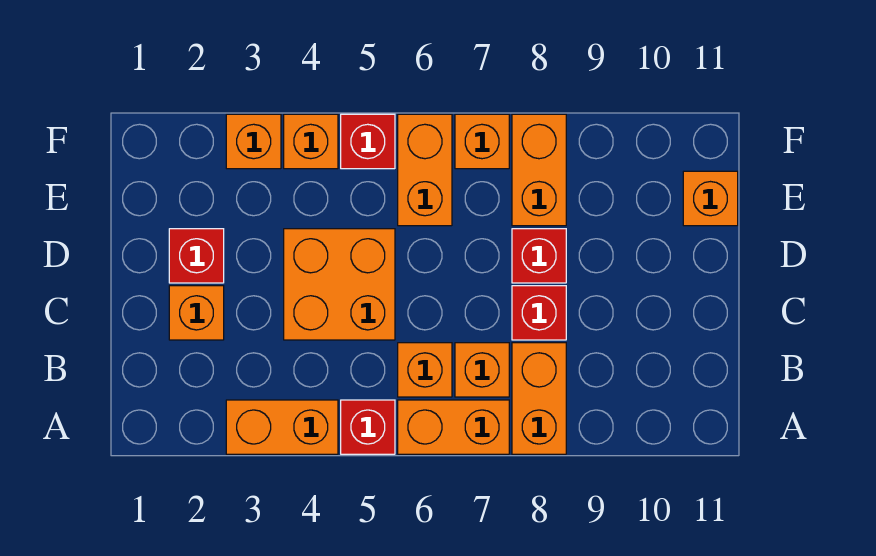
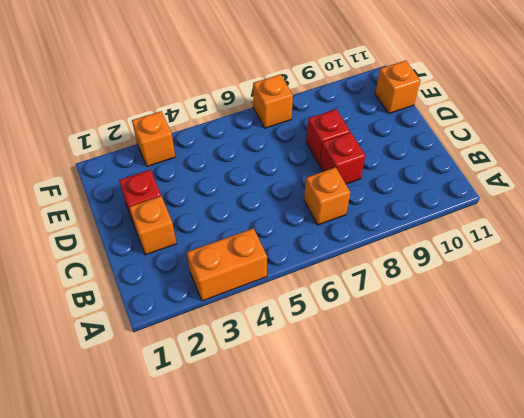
none -> red 1x1 brick [341,400,395,454]
none -> orange 1x2 brick [398,400,509,454]
none -> orange 1x2 brick [512,343,566,454]

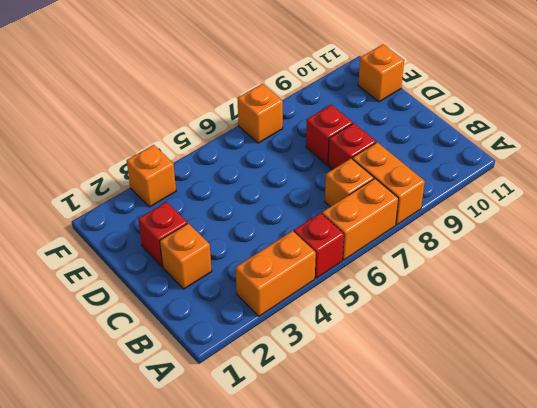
none -> orange 1x1 brick [398,343,452,397]
none -> orange 2x2 brick [284,229,395,340]
none -> orange 1x2 brick [398,114,452,226]

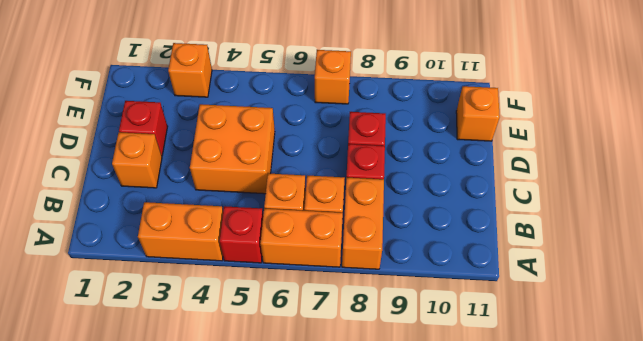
none -> orange 1x2 brick [398,114,452,226]
none -> orange 1x2 brick [512,114,566,226]
none -> orange 1x1 brick [284,114,338,169]

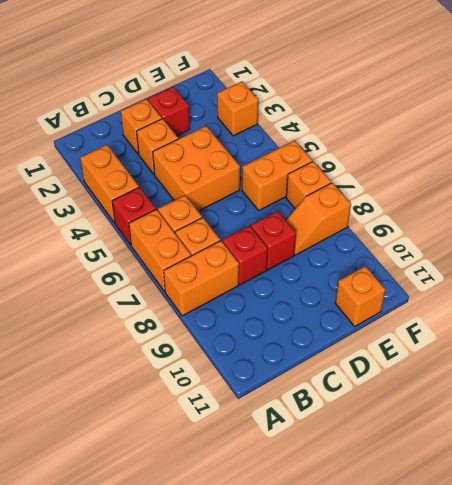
orange 1x1 brick [137,119,178,174] -> orange 1x1 brick moved to [284,114,338,169]
orange 1x2 slope [286,183,351,255] -> orange 1x2 brick [512,114,566,226]
none -> red 1x1 brick [341,114,395,169]

